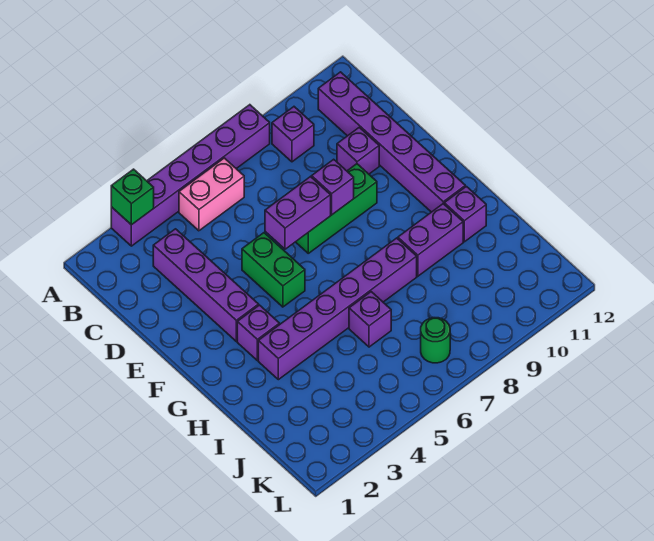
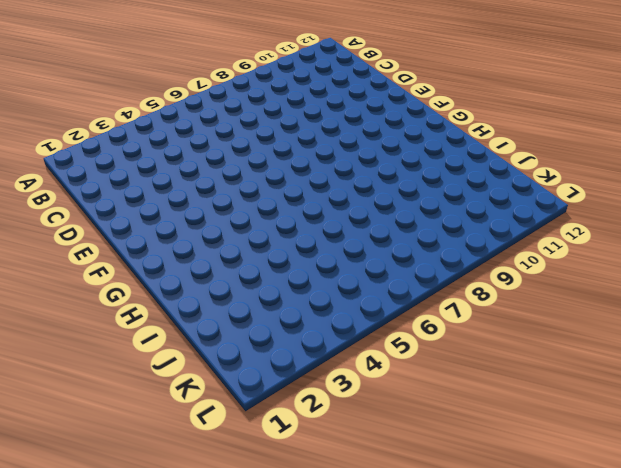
none -> purple 1x6 brick [111,105,270,246]
none -> pink 1x2 brick [179,158,244,231]
none -> purple 1x1 brick [272,107,314,162]

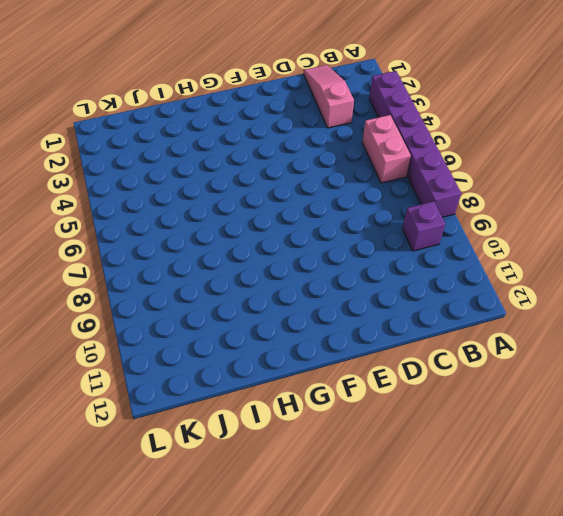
pink 1x3 slope [304,65,354,128] -> purple 1x4 brick [153,229,259,341]
none -> purple 1x6 brick [318,72,465,212]
none -> purple 1x1 brick [337,127,379,174]
none -> green 1x2 brick [242,233,305,307]

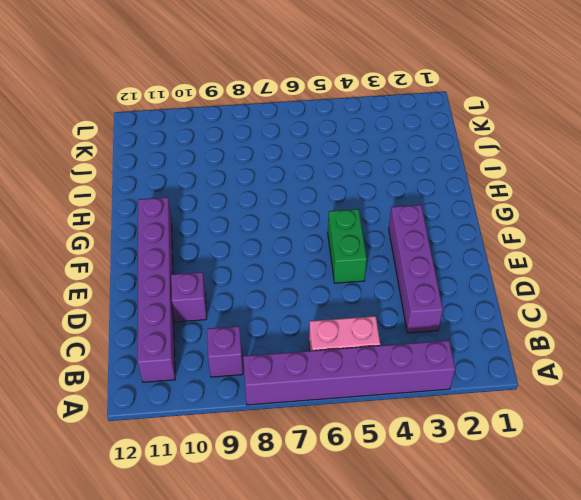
none -> green 1x3 brick [296,164,377,253]
none -> purple 1x1 brick [237,305,280,360]
none -> purple 1x6 brick [258,238,417,380]

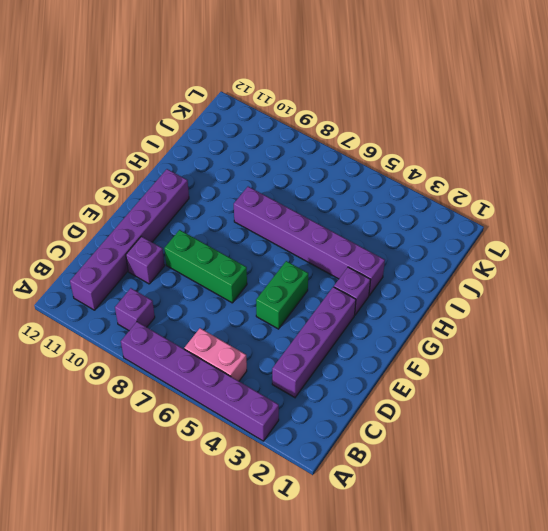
none -> purple 1x2 brick [398,204,463,276]
none -> purple 1x1 brick [444,187,486,242]
none -> purple 1x1 brick [349,292,391,347]

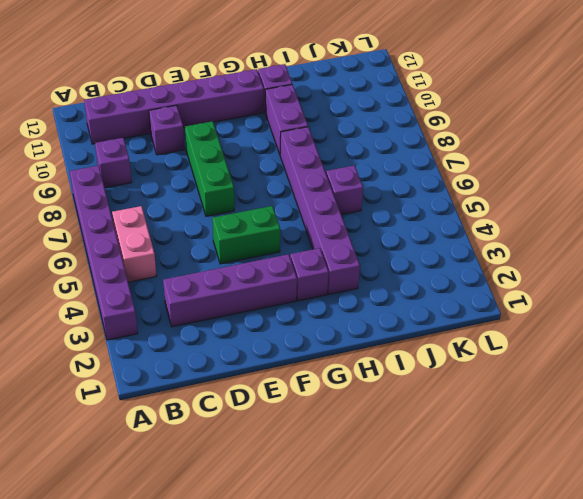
none -> green 1x1 round brick [421,318,450,363]
none -> green 1x1 brick [111,169,154,225]
none -> purple 1x2 brick [265,177,331,249]

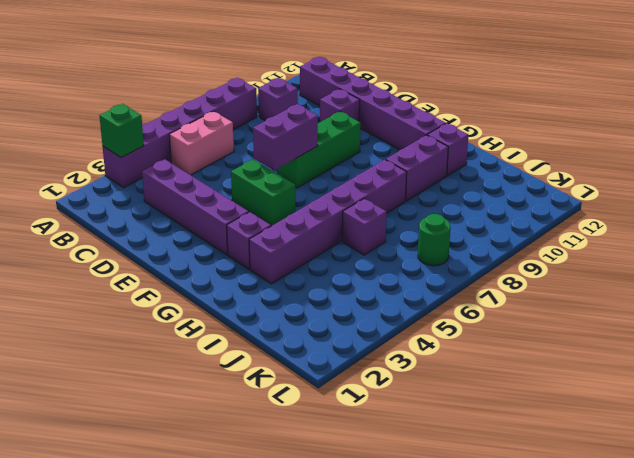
none -> purple 1x1 brick [312,159,354,215]

